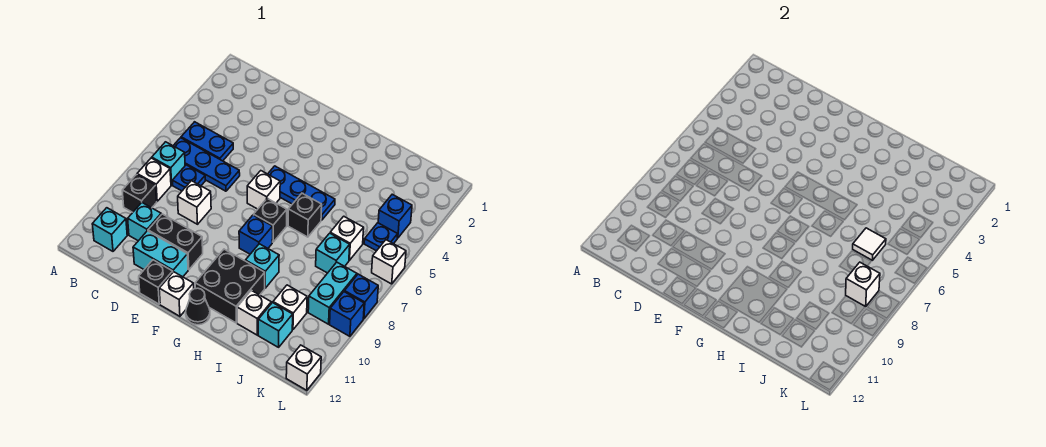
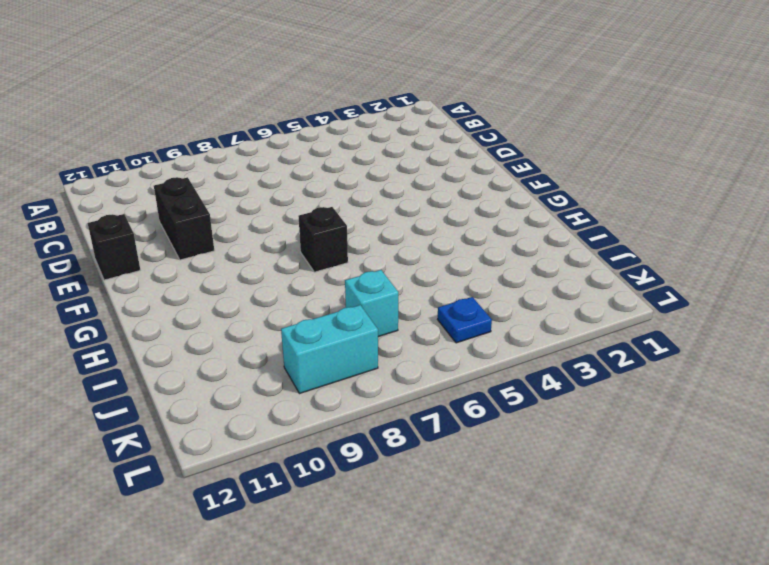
none -> blue 1x2 plate [181,122,233,161]
none -> blue 1x3 plate [173,138,240,191]
none -> cyan 1x1 brick [152,142,185,185]
none -> white 1x1 brick [137,158,171,201]

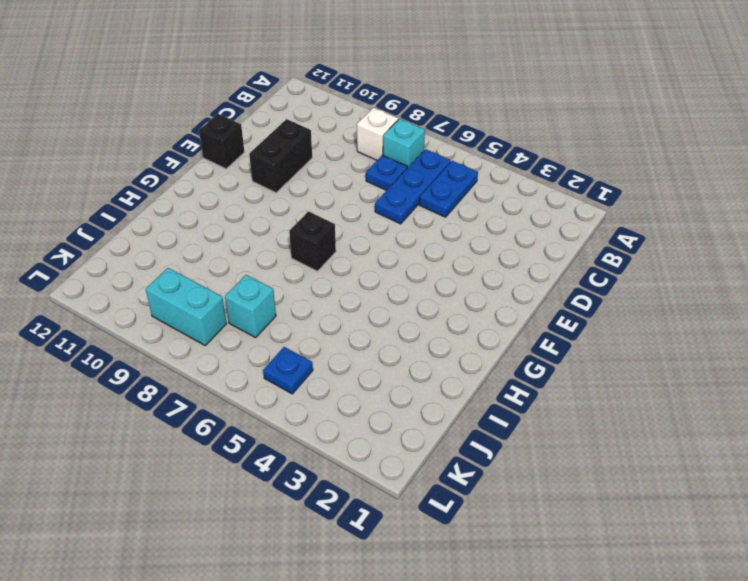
none -> black 1x1 brick [122,175,157,212]
none -> cyan 1x1 brick [92,208,127,251]
none -> cyan 1x1 brick [128,203,161,241]
none -> white 1x1 brick [178,181,211,224]

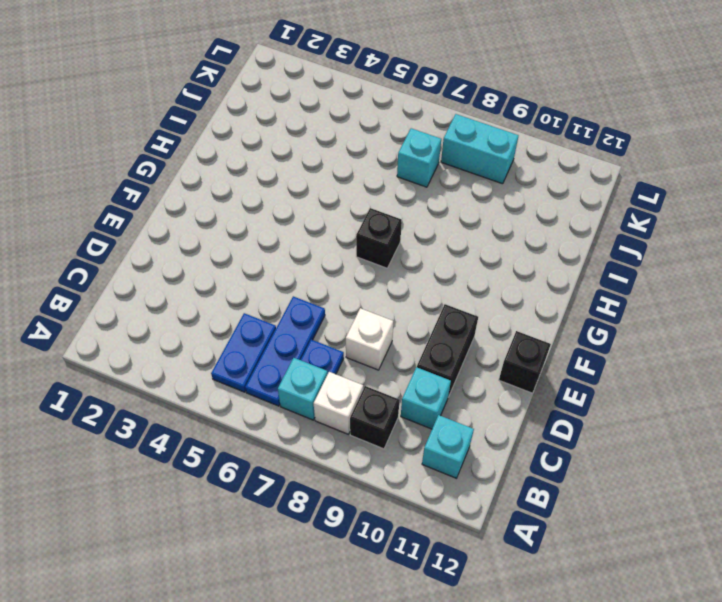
none -> cyan 1x2 brick [133,231,188,277]
none -> blue 1x3 plate [268,166,335,220]
none -> white 1x1 brick [247,171,280,209]
none -> white 1x1 brick [159,272,194,316]

